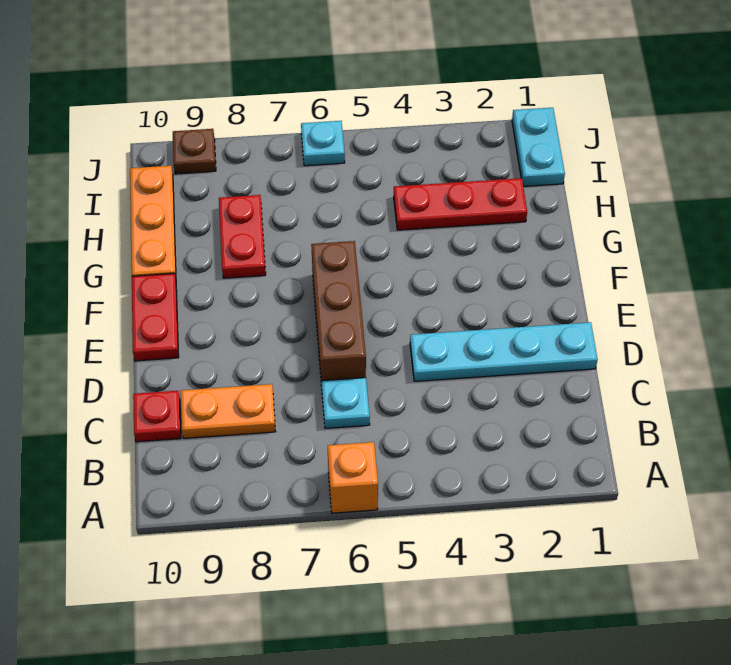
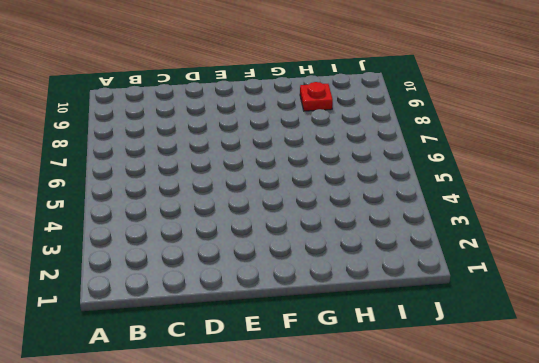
red 1x1 plate [300,82,333,111] -> red 1x1 plate moved to [133,391,181,442]
none -> orange 1x1 brick [328,442,378,513]
none -> cyan 1x1 plate [321,378,370,428]
none -> orange 1x2 plate [181,384,276,438]

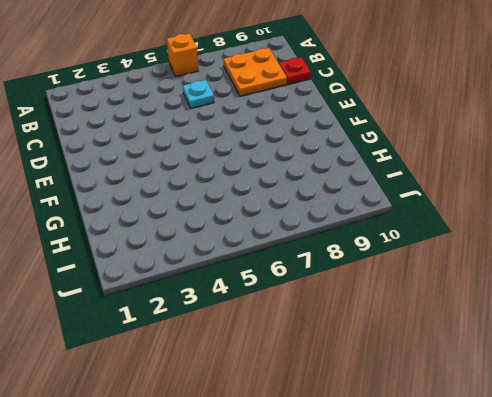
orange 2x2 plate [224,48,287,96] -> orange 1x2 plate [181,384,276,438]
none -> cyan 1x4 plate [410,322,598,381]
none -> brown 1x3 brick [311,241,366,386]
none -> red 1x2 plate [132,274,179,361]

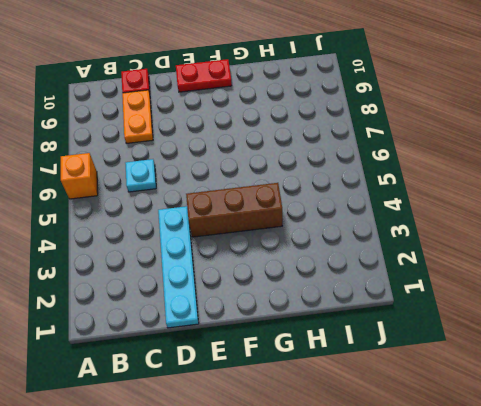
brown 1x3 brick [186,183,282,237] -> brown 1x3 brick moved to [311,241,366,386]
none -> red 1x2 plate [219,195,266,278]
none -> orange 1x3 plate [130,166,176,278]
none -> red 1x3 plate [394,178,527,230]

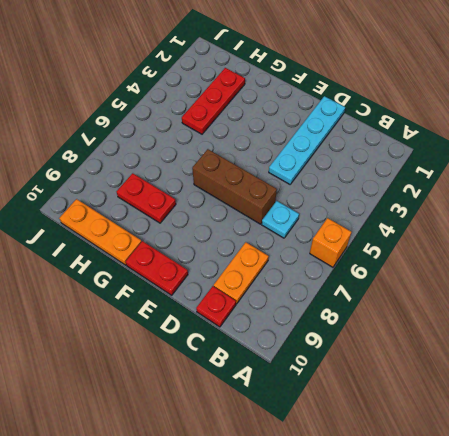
none -> cyan 1x2 plate [512,108,565,186]
none -> cyan 1x1 plate [301,121,345,166]
none -> brown 1x1 plate [173,129,216,174]

